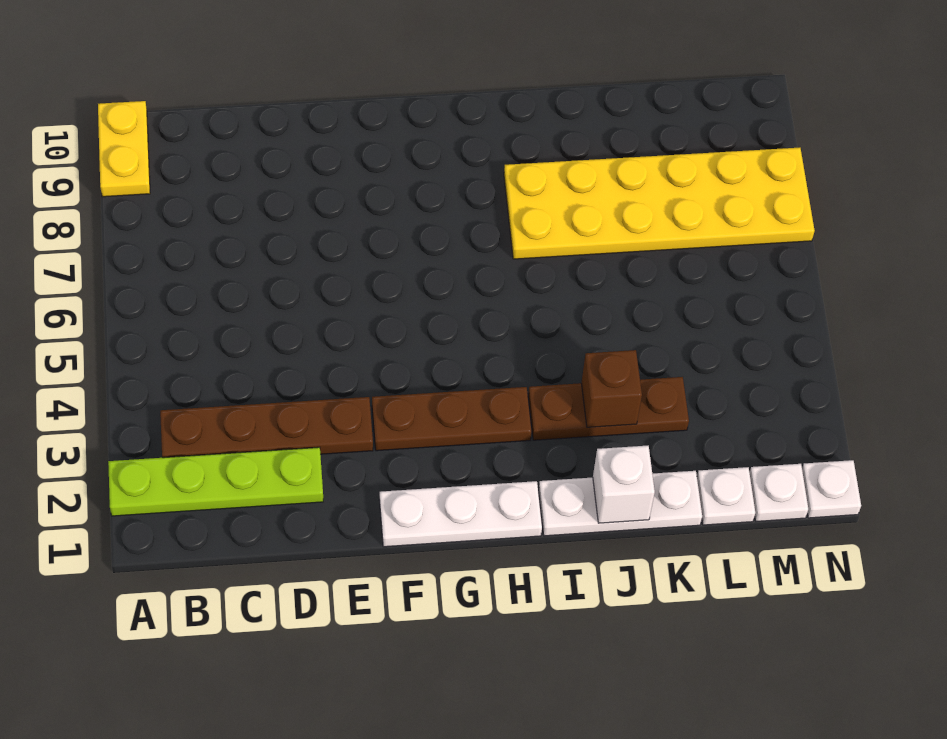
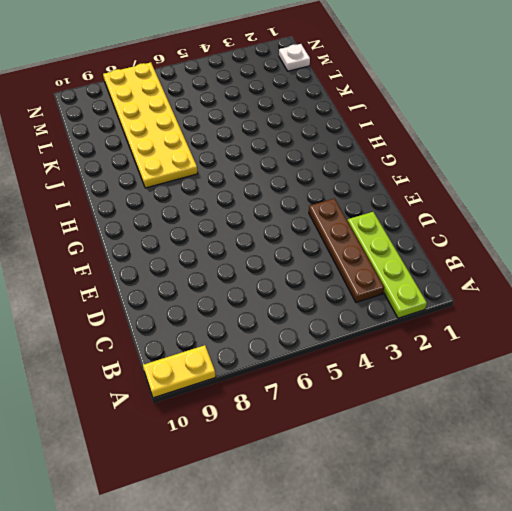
none -> white 1x3 plate [379,481,542,547]
none -> brown 1x3 plate [372,387,532,451]
none -> white 1x3 plate [539,471,702,536]

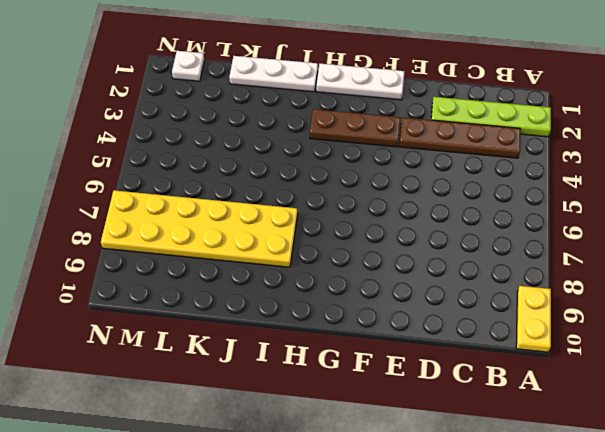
none -> brown 1x3 plate [528,377,689,440]
none -> white 1x1 plate [697,467,755,525]
none -> white 1x1 plate [802,460,861,518]

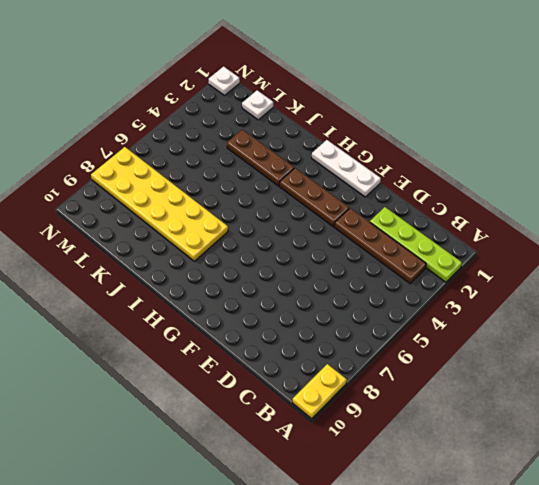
none -> white 1x3 plate [539,471,702,536]
none -> white 1x1 plate [750,464,808,521]
none -> white 1x1 brick [593,446,655,523]

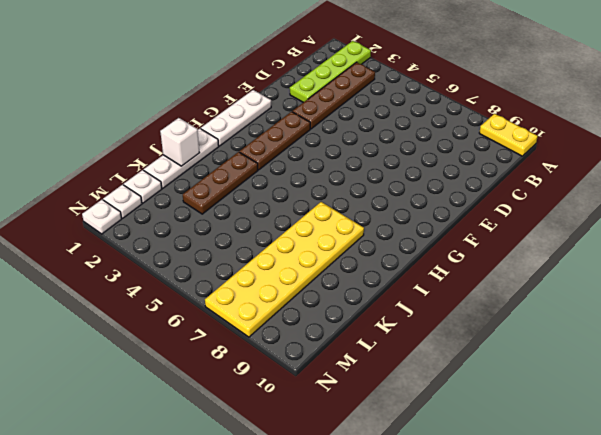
none -> brown 1x1 brick [581,350,642,427]

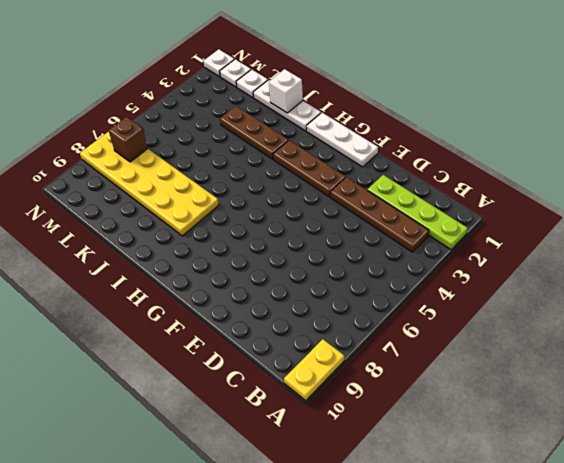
brown 1x1 brick [109,117,148,162] -> brown 1x1 brick moved to [581,350,642,427]

